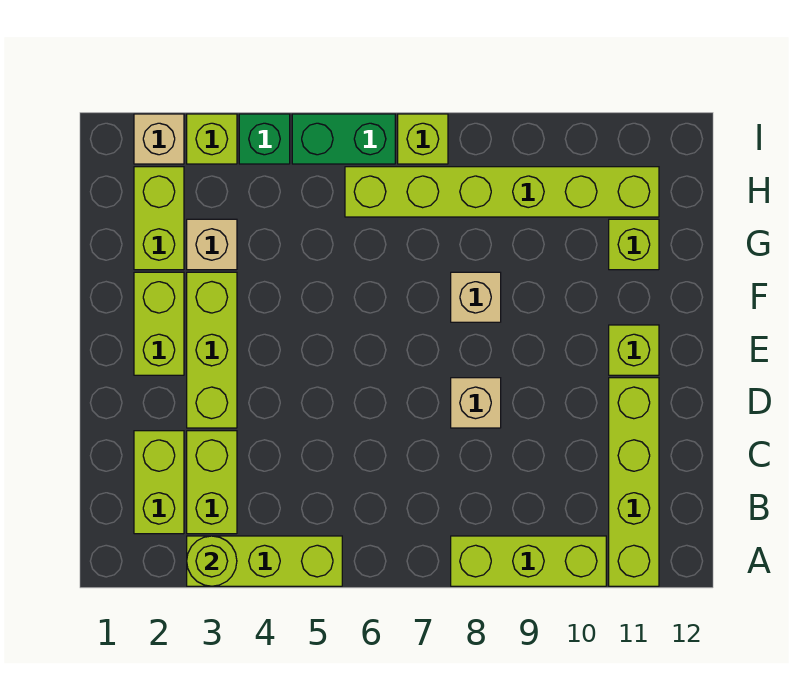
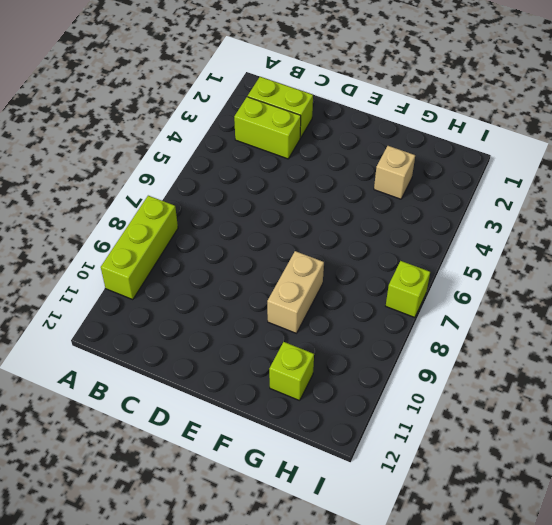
tan 1x2 brick [267,251,324,333] -> tan 1x1 brick [451,272,501,322]
none -> lime 1x3 brick [187,536,342,586]
none -> lime 1x4 brick [609,378,659,586]
none -> lime 1x3 brick [187,272,237,428]

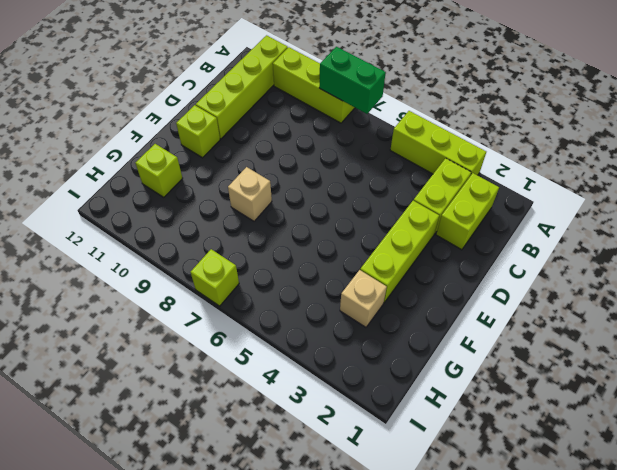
green 1x2 brick [319,47,386,114] -> green 1x2 brick moved to [292,114,395,164]
none -> tan 1x1 brick [451,378,501,428]
none -> lime 1x2 brick [134,272,184,375]
none -> lime 1x2 brick [134,167,184,270]

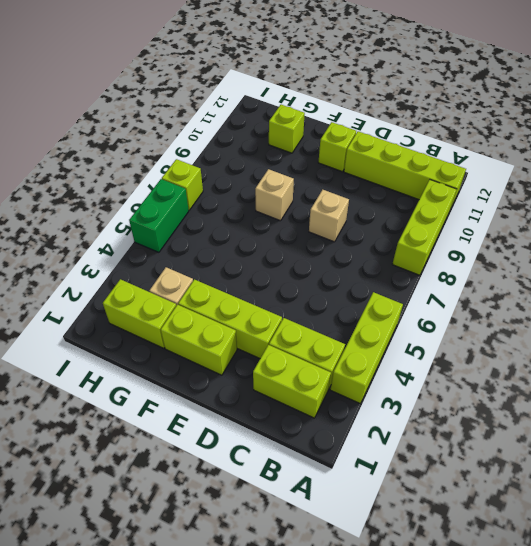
none -> lime 1x6 brick [345,167,659,217]
none -> tan 1x1 brick [134,114,184,164]
none -> lime 1x1 brick [187,114,237,164]

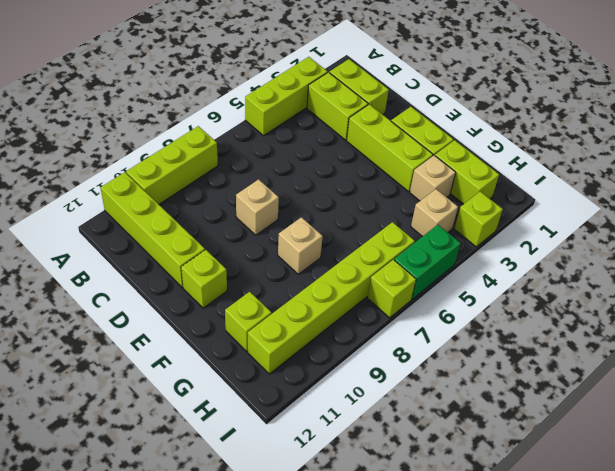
tan 1x1 brick [411,189,458,237] -> tan 1x1 brick moved to [134,114,184,164]
none -> green 1x1 brick [239,114,290,164]
none -> lime 1x1 round brick [187,536,237,586]

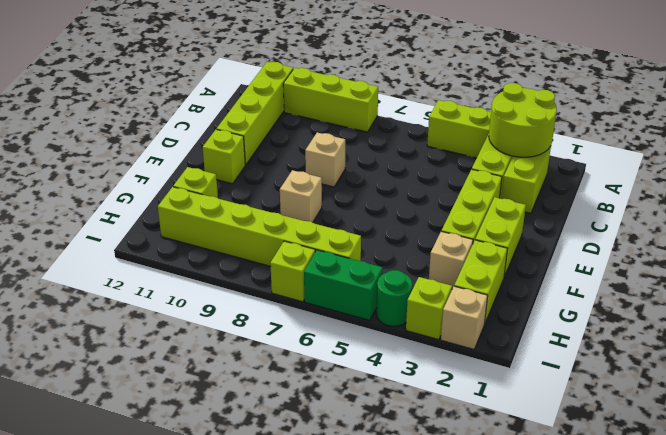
lime 2x2 round brick [489,83,557,157] -> lime 1x1 round brick [187,536,237,586]
green 1x1 round brick [376,270,412,326] -> green 1x1 brick [239,114,290,164]

